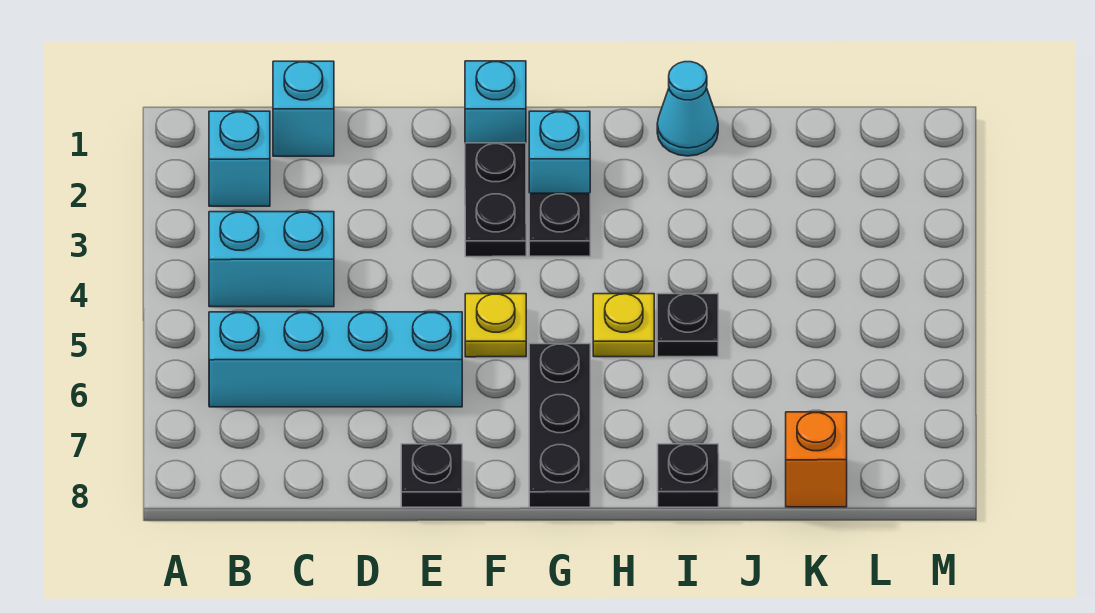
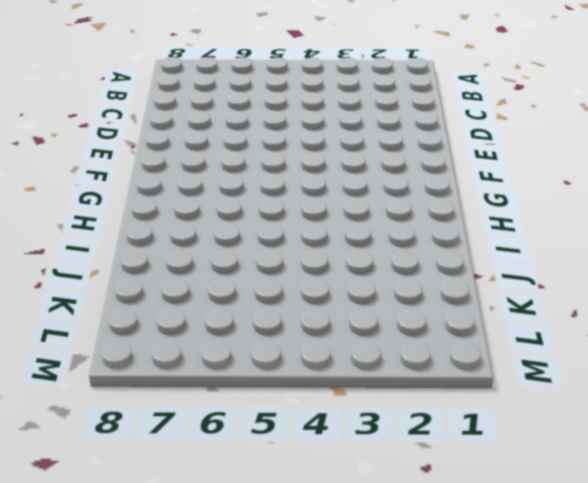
none -> cyan 1x1 brick [209,111,270,206]
none -> cyan 1x2 brick [209,212,334,307]
none -> cyan 1x4 brick [209,312,462,407]

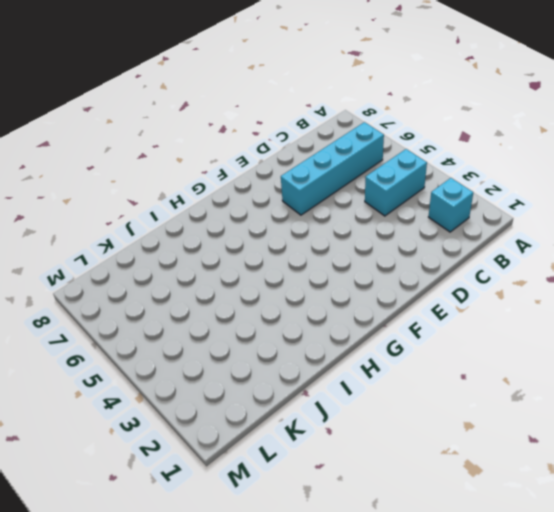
none -> cyan 1x1 brick [273,61,334,156]
none -> black 1x1 plate [401,444,462,507]
none -> cyan 1x1 brick [465,61,526,143]

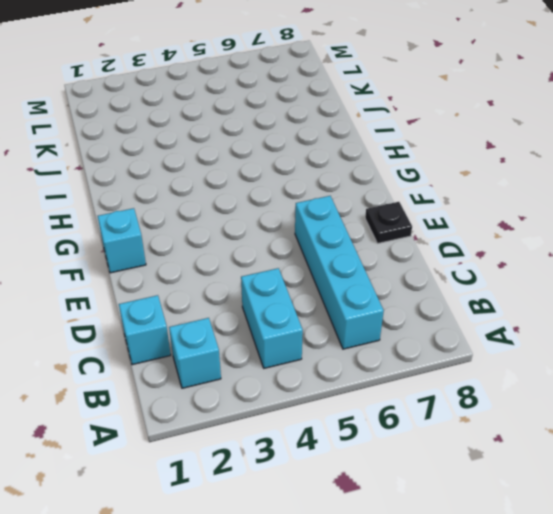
none -> black 1x2 plate [465,143,526,257]
none -> yellow 1x1 plate [465,294,526,357]
none -> cyan 1x1 brick [529,111,590,193]

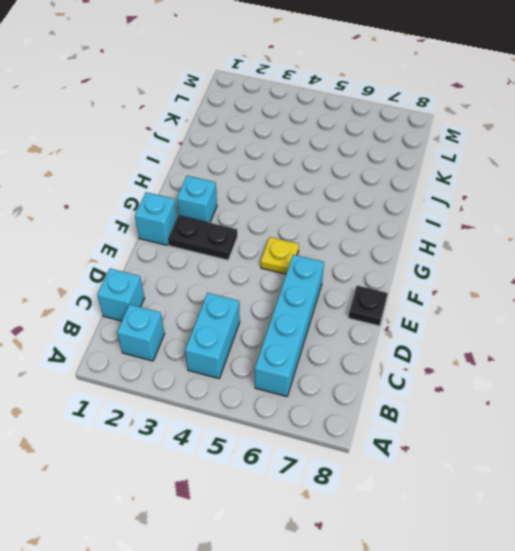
none -> black 1x1 plate [529,193,590,256]
none -> black 1x3 plate [529,344,590,507]
none -> yellow 1x1 plate [593,294,654,357]

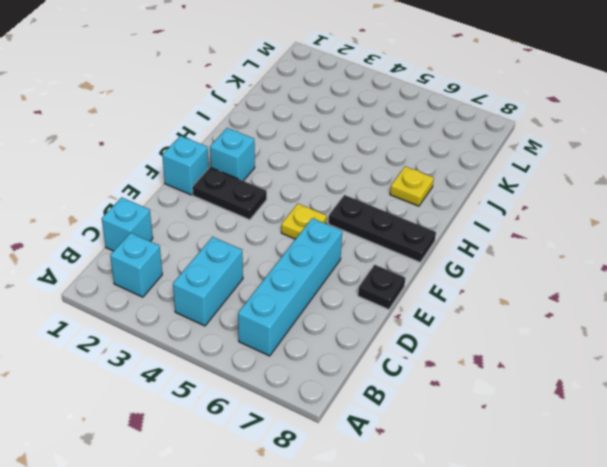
yellow 1x1 plate [390,166,434,206] -> yellow 1x1 plate moved to [593,294,654,357]
none -> black 1x1 plate [529,193,590,256]
none -> cyan 1x1 cone [657,62,718,156]
none -> black 1x1 plate [657,293,718,357]

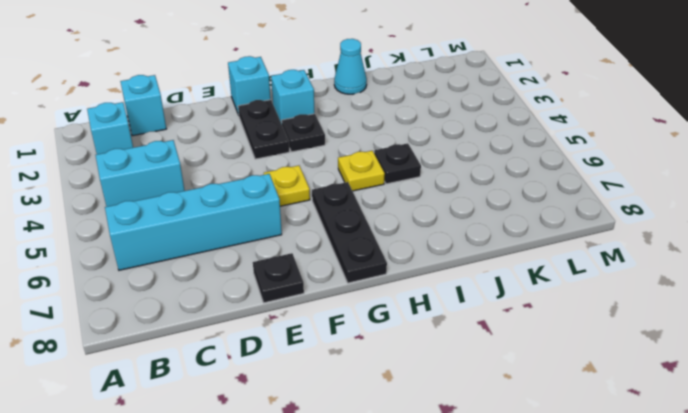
none -> black 1x1 plate [658,444,719,507]
none -> orange 1x1 brick [786,412,847,507]

